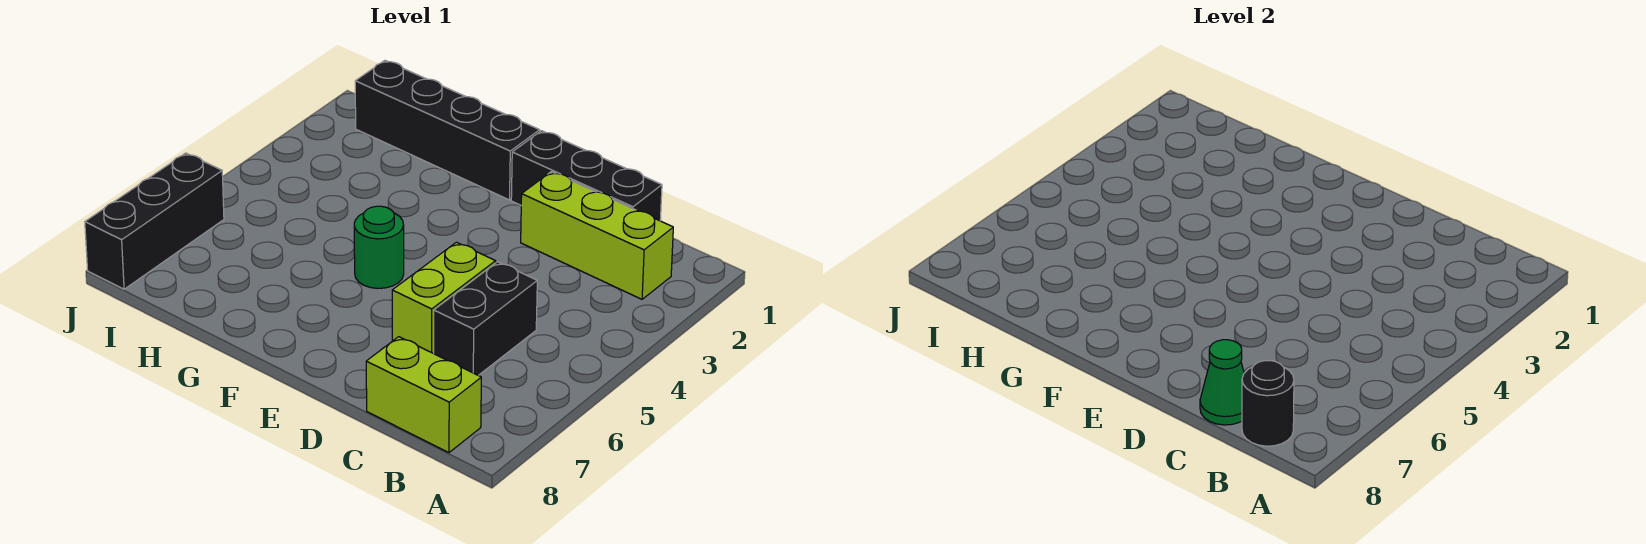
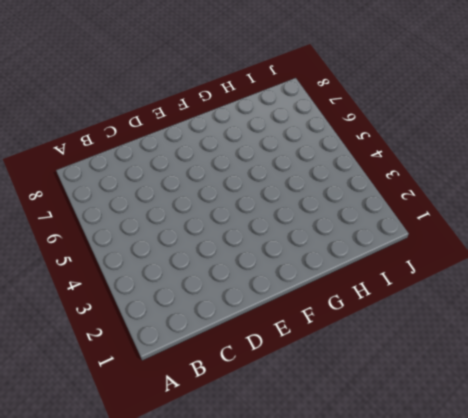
none -> lime 1x3 brick [521,172,673,299]
none -> lime 1x2 brick [366,337,481,453]

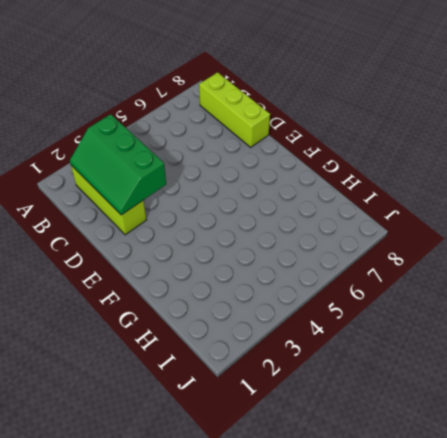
green 2x3 slope [70,114,166,215] -> none
lime 1x3 brick [199,72,270,147] -> lime 1x2 brick [366,337,481,453]
none -> black 1x3 brick [511,131,662,221]
none -> black 1x2 brick [434,262,537,375]

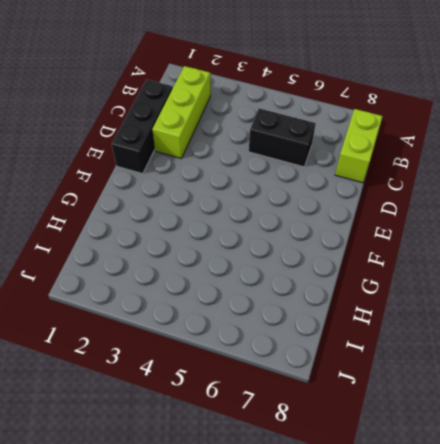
none -> lime 1x2 brick [392,242,496,353]
none -> black 1x4 brick [355,61,540,200]

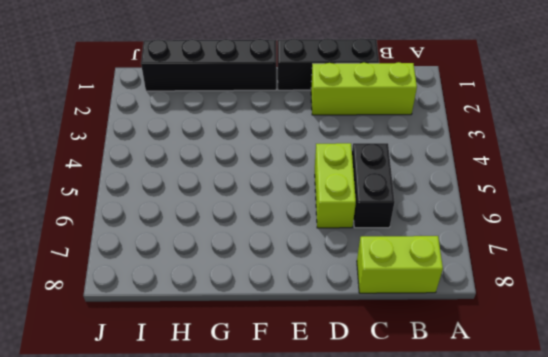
none -> green 1x1 round brick [354,206,404,288]
none -> black 1x3 brick [85,153,224,289]

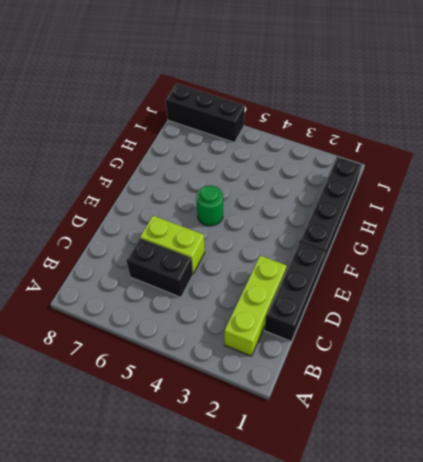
none -> lime 1x2 brick [366,337,481,453]
none -> black 1x1 round brick [1242,361,1294,446]

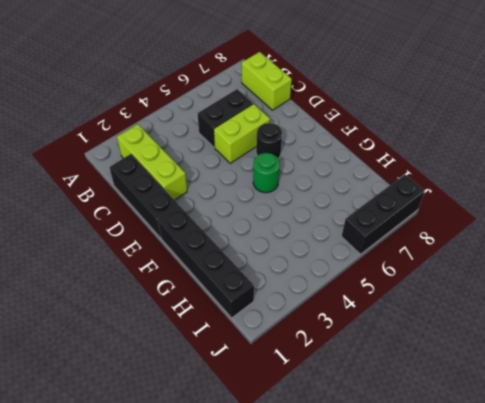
black 1x1 round brick [256,123,282,158] -> black 1x1 round brick moved to [1242,361,1294,446]
none -> green 1x1 cone [1200,340,1244,425]

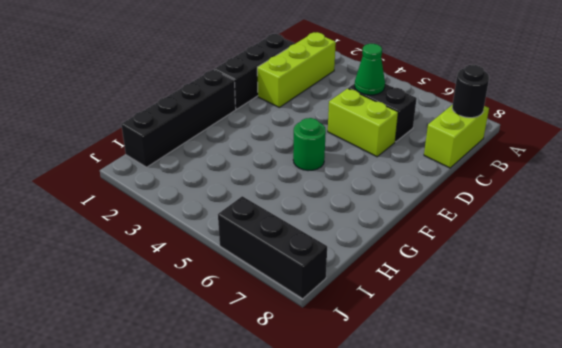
green 1x1 cone [355,44,385,95] -> green 1x1 cone moved to [1200,340,1244,425]

